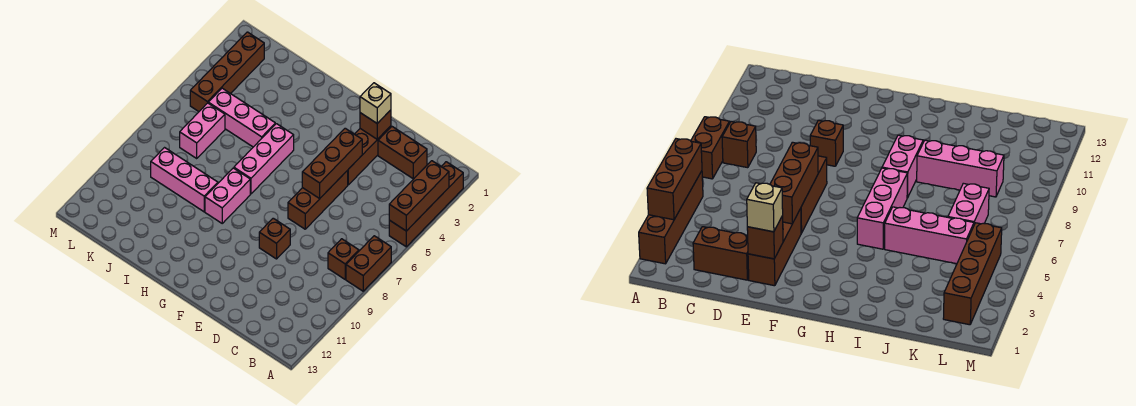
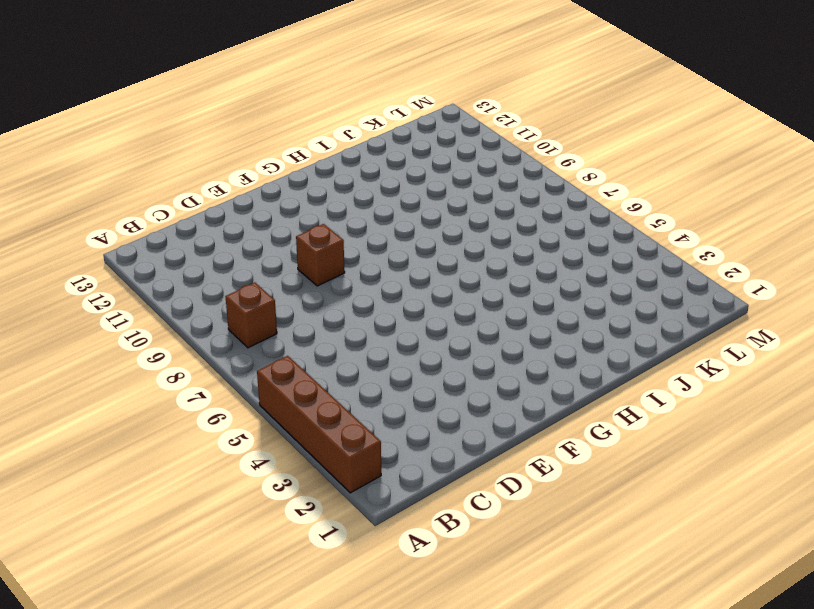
none -> brown 1x2 brick [346,236,391,291]
none -> brown 1x2 brick [378,127,427,179]
none -> brown 1x3 brick [348,126,391,185]

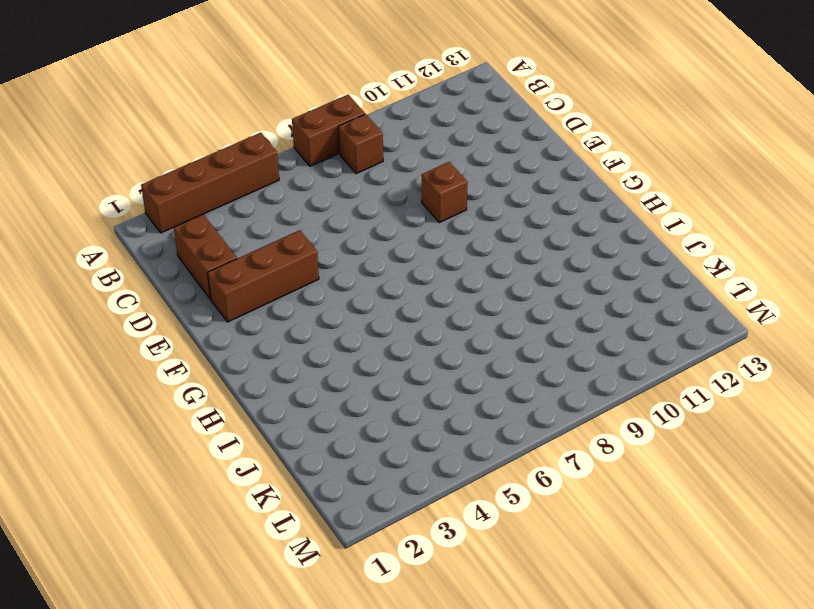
none -> brown 1x3 brick [288,170,348,229]
none -> pink 1x3 brick [234,124,294,194]
none -> pink 1x2 brick [205,168,250,223]

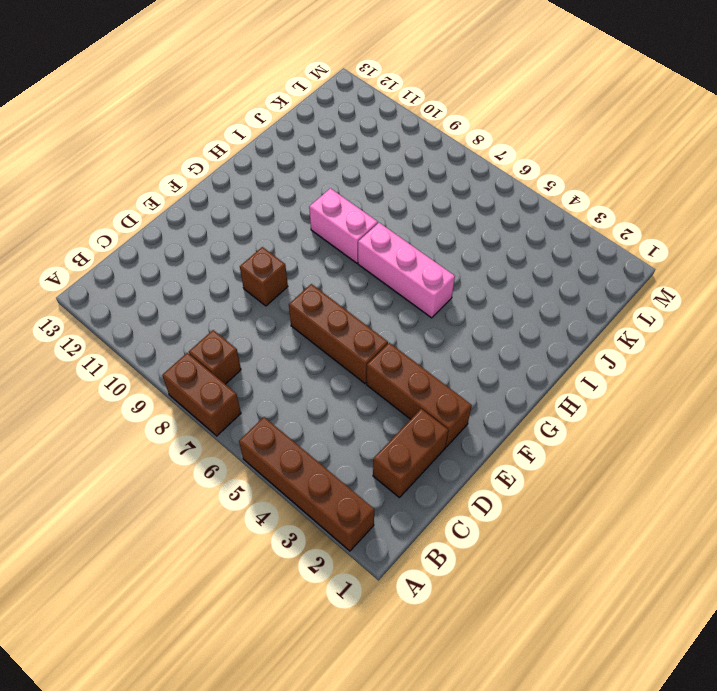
none -> pink 1x3 brick [208,88,275,147]
none -> pink 1x3 brick [151,148,218,212]
none -> pink 1x2 brick [180,103,225,158]

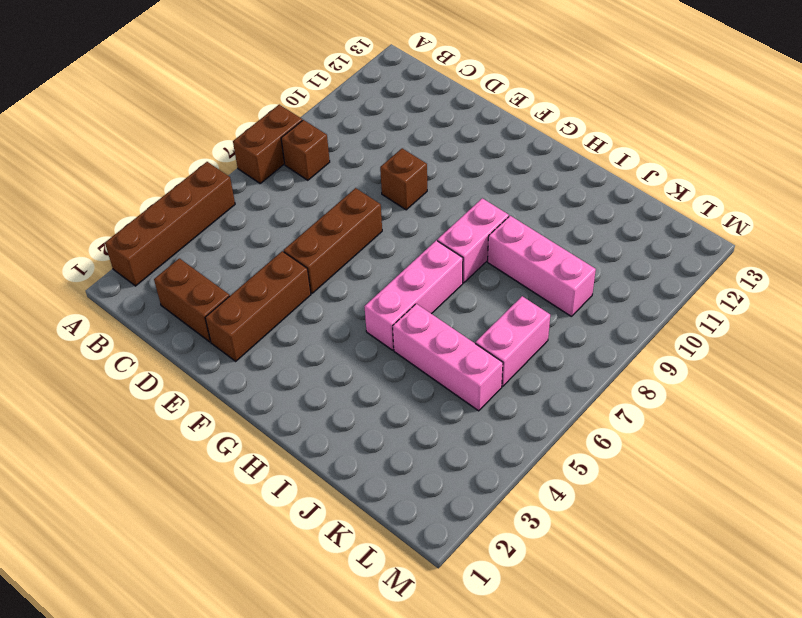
none -> brown 1x4 brick [190,32,264,111]
none -> brown 1x3 brick [389,161,449,231]
none -> brown 1x1 brick [360,110,391,139]

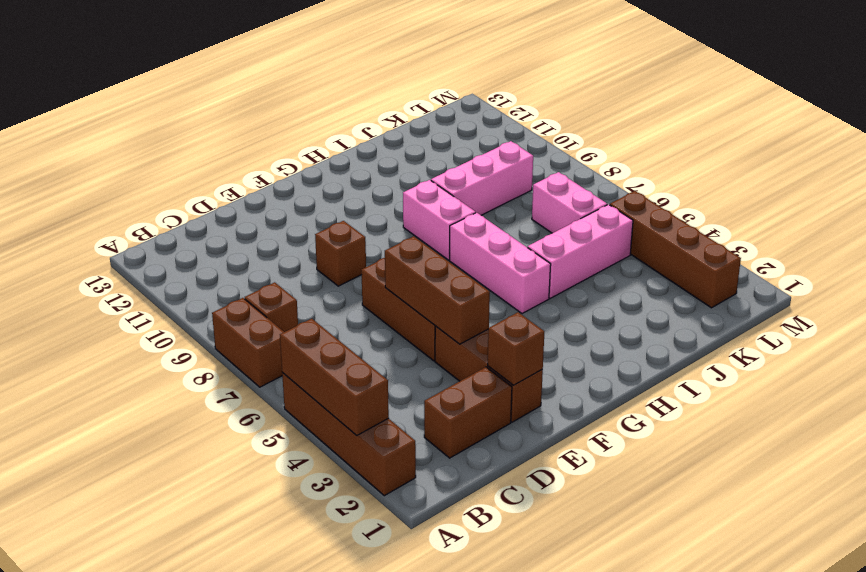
none -> tan 1x1 brick [360,83,391,123]

